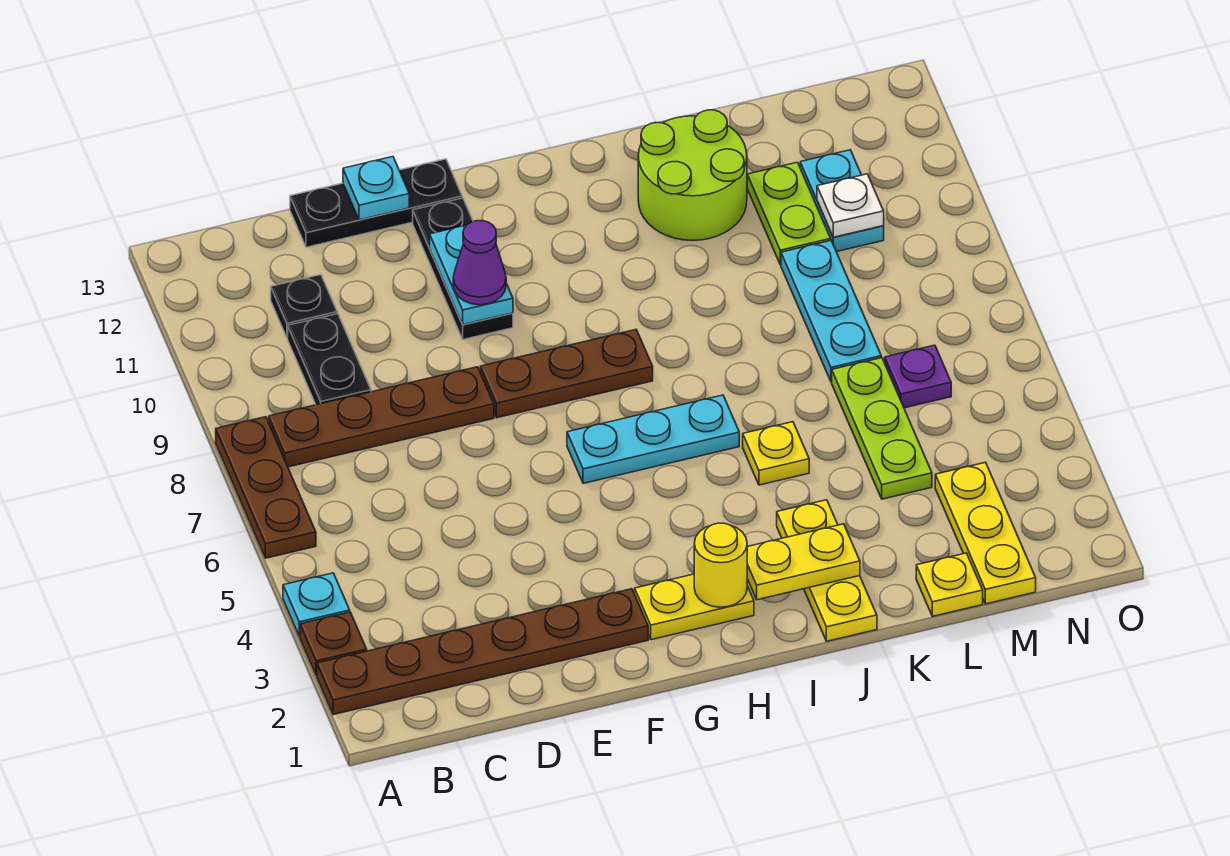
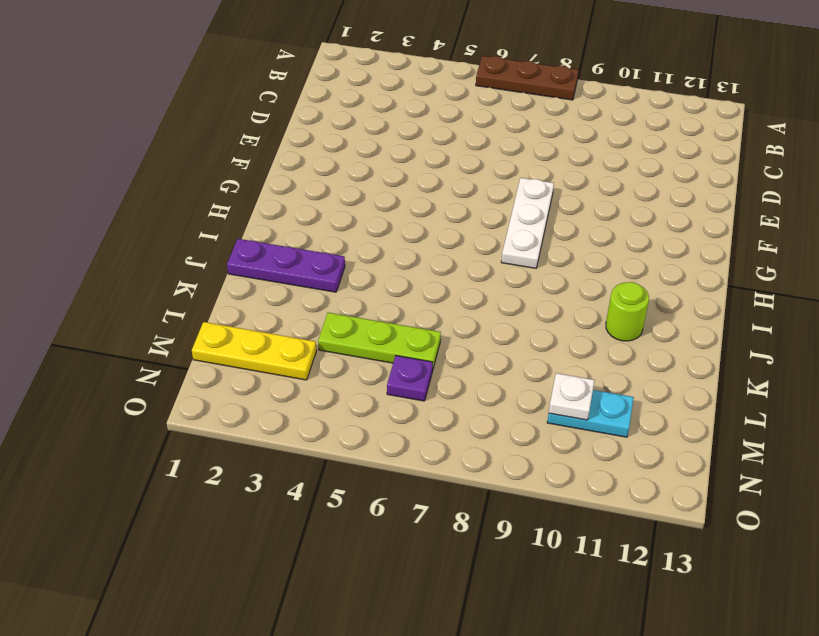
white 1x3 plate [501,178,554,268] -> brown 1x3 plate [480,330,653,418]
purple 1x3 plate [227,239,345,292] -> yellow 1x3 plate [777,500,877,641]
lime 1x1 round brick [606,282,649,341] -> lime 2x2 round brick [638,110,747,240]
none -> brown 1x6 plate [317,589,648,715]
none -> brown 1x1 plate [300,612,367,676]
none -> cyan 1x1 plate [283,573,350,636]

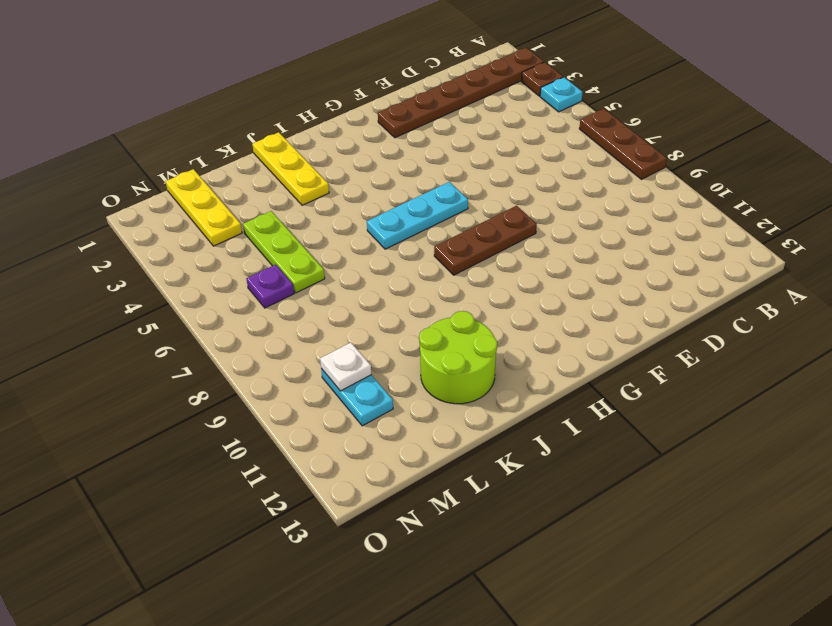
none -> brown 1x4 plate [269,367,494,467]
none -> black 1x2 plate [288,314,371,405]
none -> black 1x1 plate [271,275,337,338]

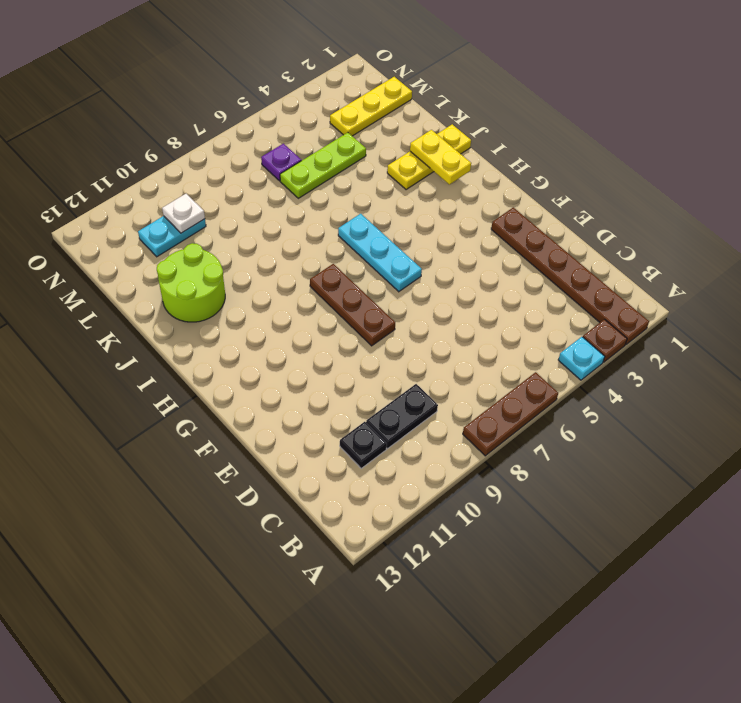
none -> brown 1x4 plate [269,367,494,467]
none -> black 1x3 plate [290,159,462,247]
none -> black 1x3 plate [413,198,513,340]

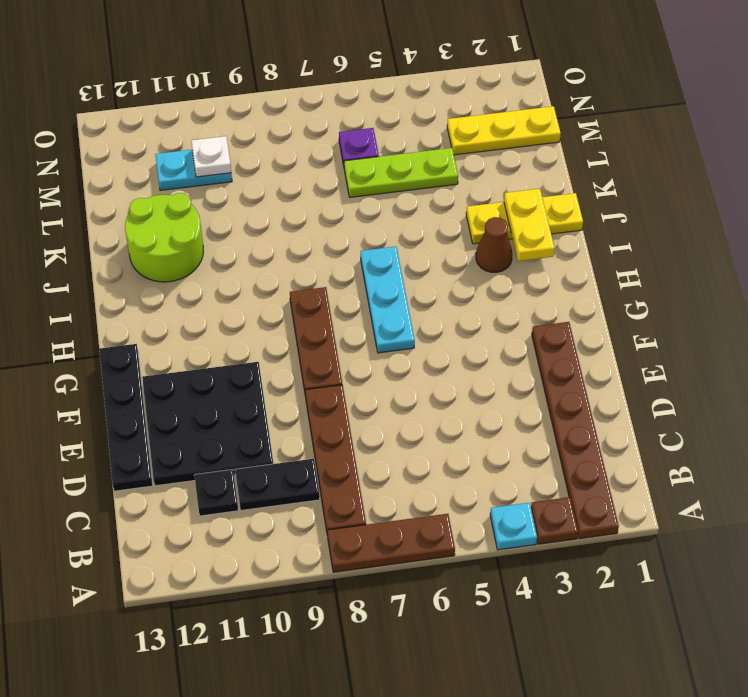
black 3x3 plate [142,362,273,486] -> black 1x3 plate [413,198,513,340]
black 1x4 plate [99,344,153,491] -> black 1x3 plate [290,159,462,247]
brown 1x1 cone [476,217,512,272] -> none
none -> yellow 1x2 plate [635,574,754,640]
none -> yellow 1x1 plate [743,422,809,485]
none -> yellow 1x1 plate [916,553,983,616]

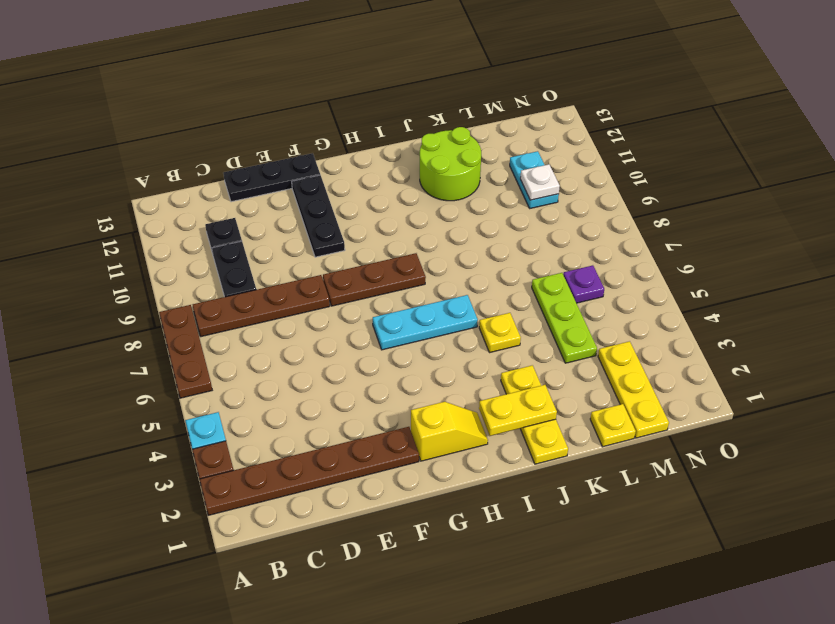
yellow 1x2 slope [411,402,488,461] -> yellow 1x2 plate [635,574,754,640]
none -> cyan 1x3 plate [781,241,881,382]
none -> lime 1x2 plate [747,162,831,265]
none -> cyan 1x1 plate [343,157,409,220]

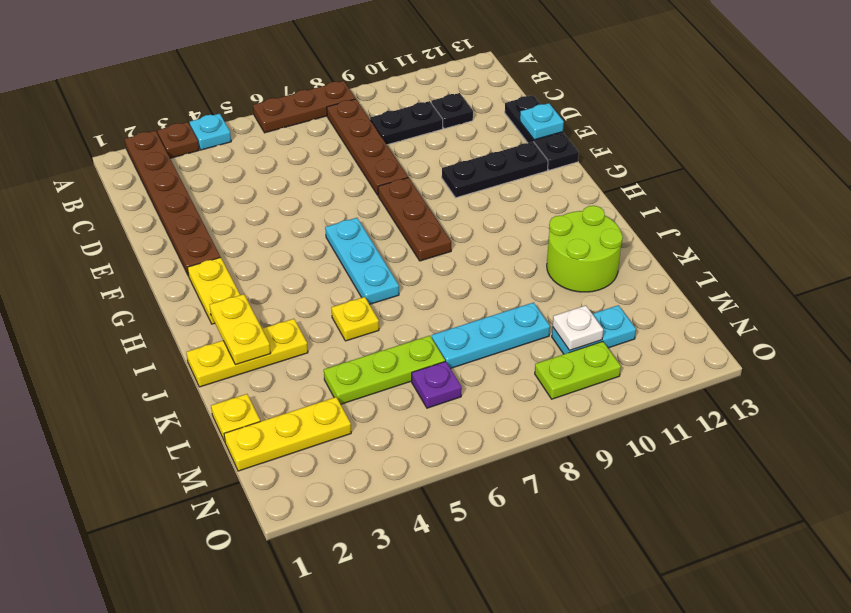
lime 1x2 plate [535,342,621,399] -> lime 1x2 plate moved to [747,162,831,265]
none -> cyan 1x2 plate [430,225,513,325]
none -> yellow 1x1 round brick [694,523,747,607]
none -> purple 1x1 cone [453,221,506,305]

